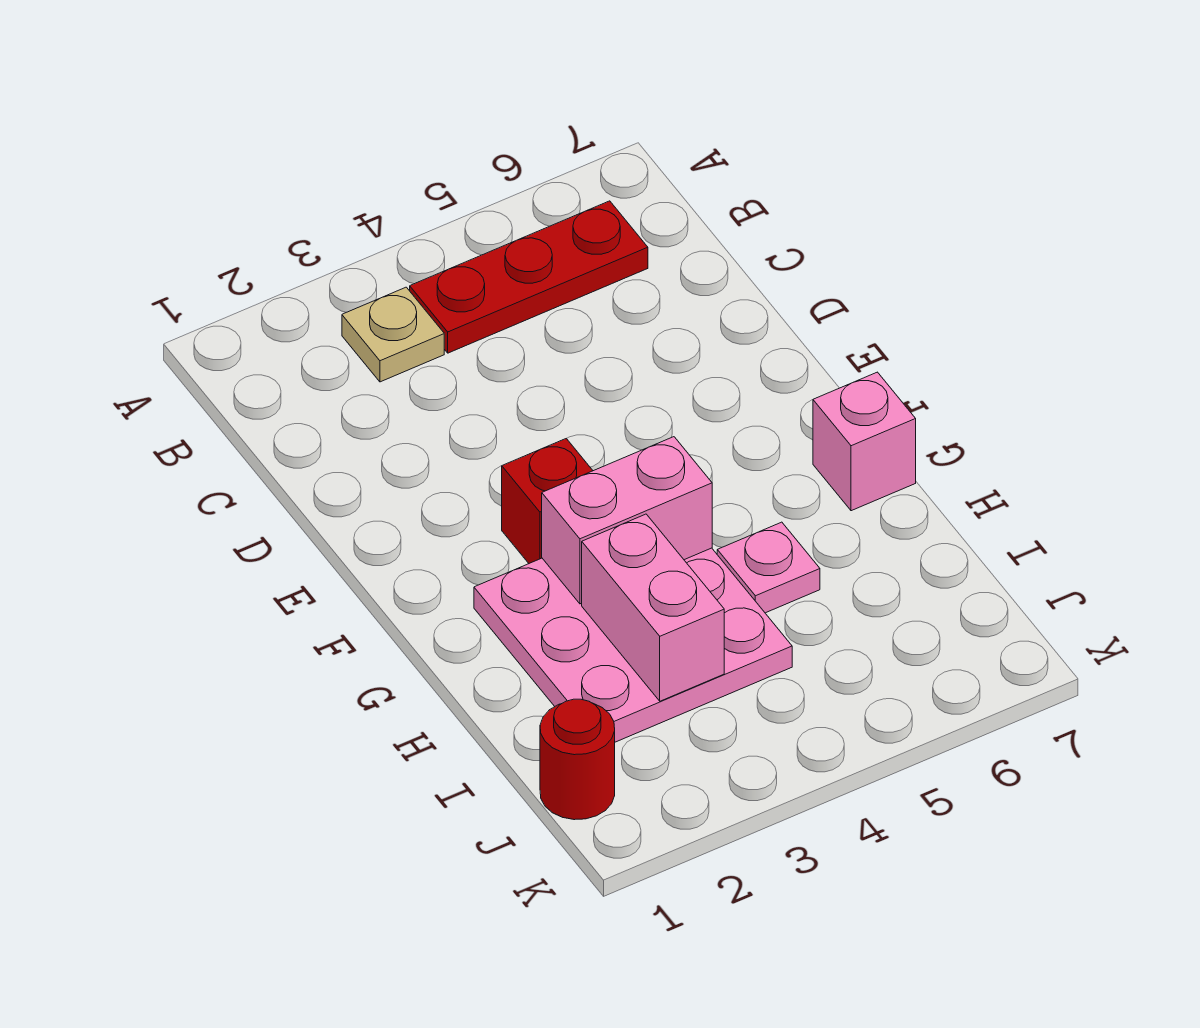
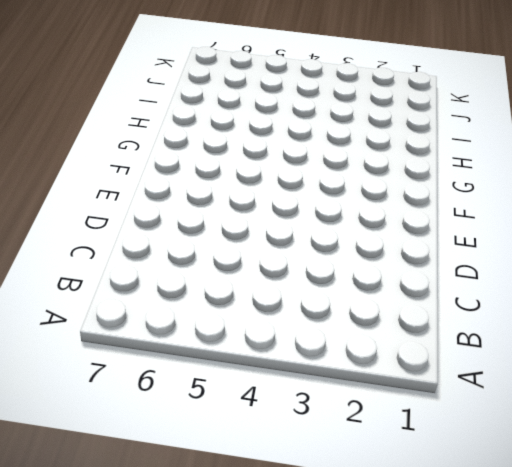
none -> tan 1x1 plate [342,287,444,382]
none -> red 1x3 plate [410,201,648,353]

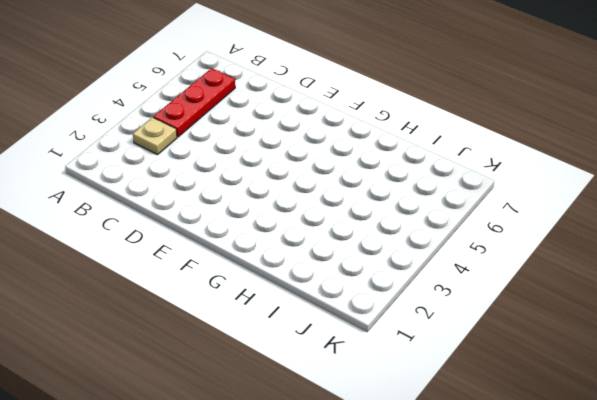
none -> red 1x1 brick [502,439,593,563]
none -> pink 3x3 plate [474,548,792,742]

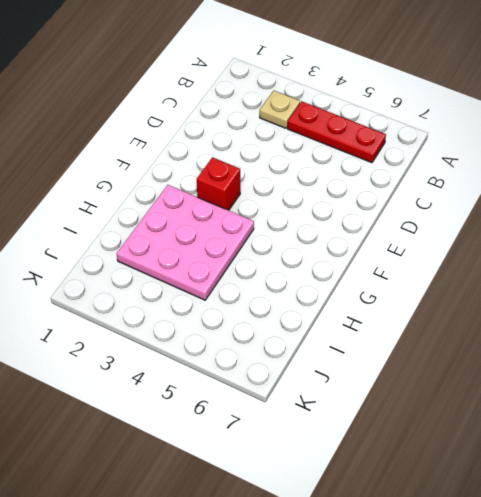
none -> pink 1x1 brick [813,372,916,511]
none -> pink 1x1 plate [717,522,820,613]

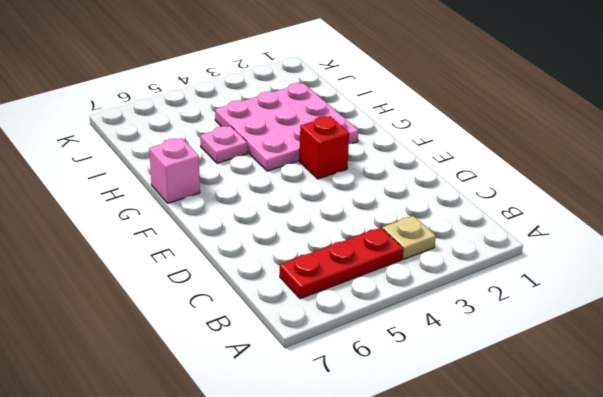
none -> red 1x1 round brick [540,699,615,820]
none -> pink 1x2 brick [542,437,712,604]

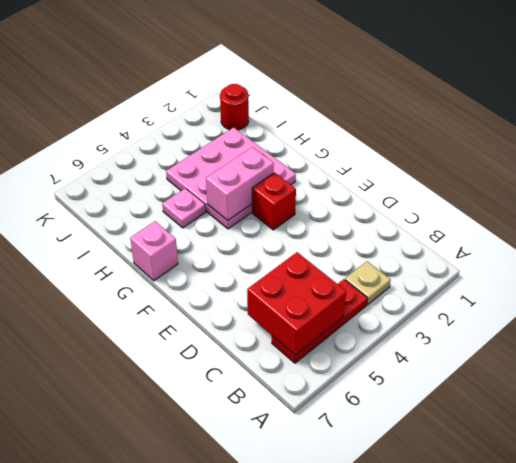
red 2x2 brick [247,252,346,355] -> none
none -> pink 1x2 brick [582,514,724,701]

